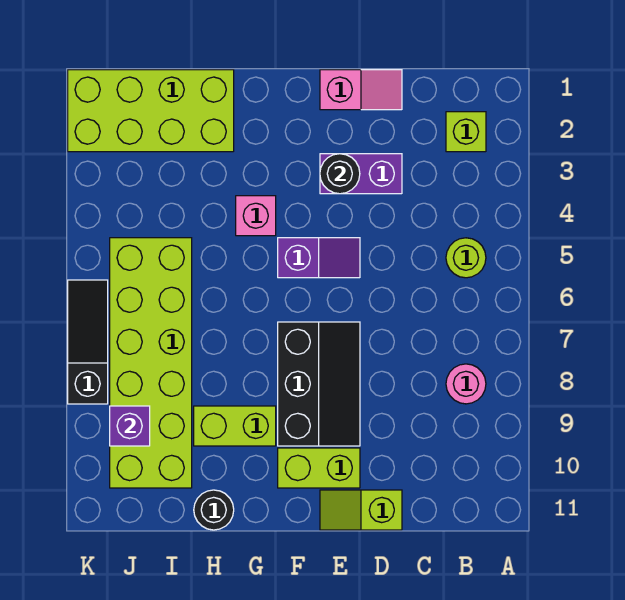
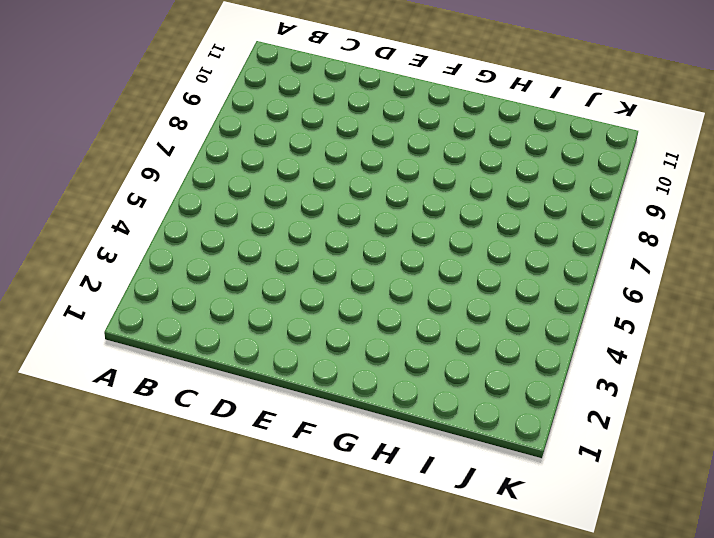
none -> lime 1x1 brick [446,112,486,152]
none -> lime 1x1 round brick [446,238,486,278]
none -> pink 1x1 round brick [446,364,486,404]

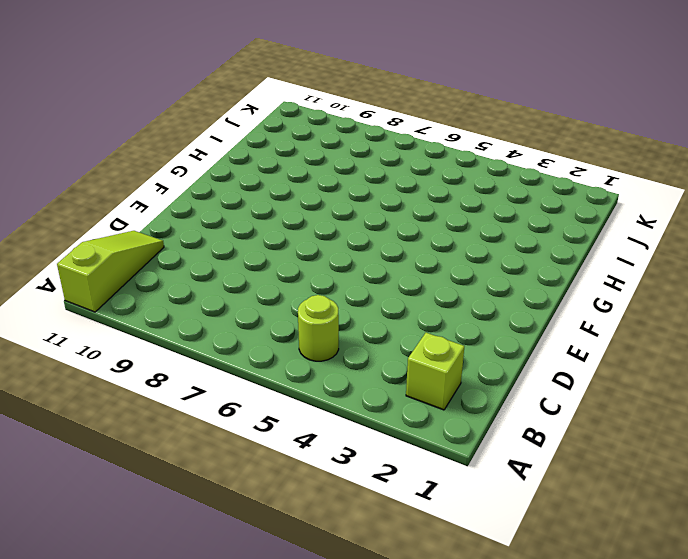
lime 1x3 slope [57,231,164,312] -> none
none -> pink 1x1 round brick [446,364,486,404]
none -> pink 1x2 slope [320,70,402,110]
none -> purple 1x2 brick [320,154,402,194]

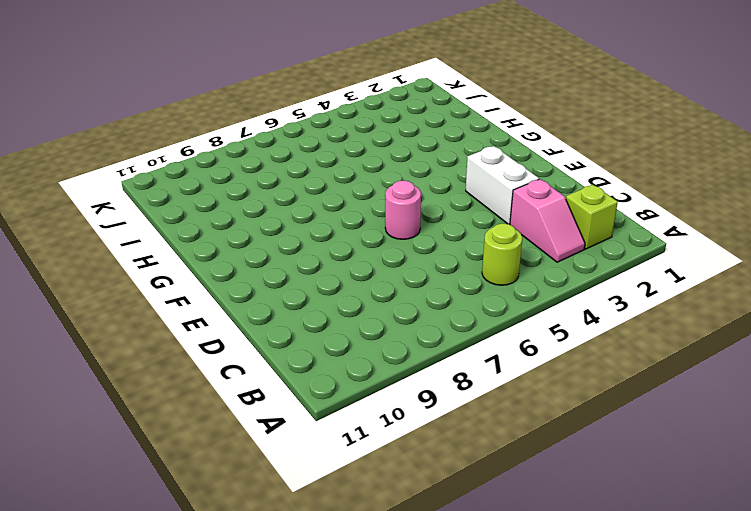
pink 1x2 slope [510,179,585,262] -> pink 1x2 slope moved to [320,70,402,110]
white 1x2 brick [466,146,539,224] -> purple 1x2 brick [320,154,402,194]
pink 1x1 round brick [385,181,421,239] -> pink 1x1 round brick moved to [446,364,486,404]
none -> lime 1x2 slope [320,490,402,530]
none -> purple 1x2 slope [278,238,360,278]
none -> black 2x3 slope [278,322,360,446]

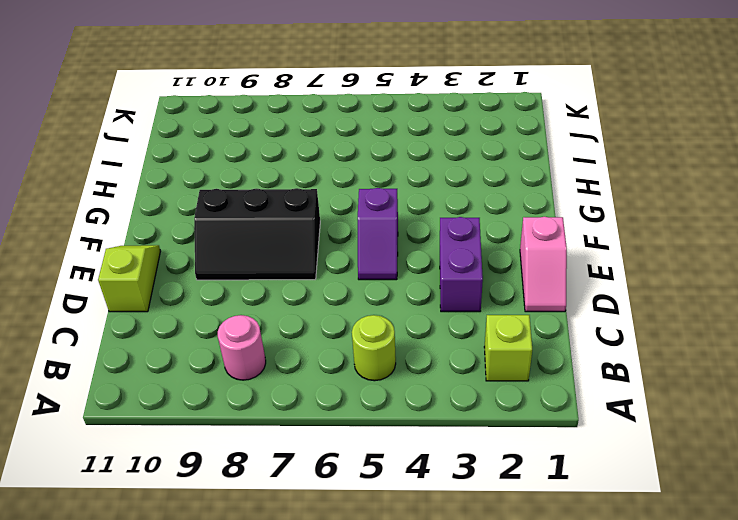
none -> lime 1x2 brick [278,448,360,488]
none -> pink 1x1 brick [236,196,276,236]
none -> lime 1x2 brick [194,406,276,446]

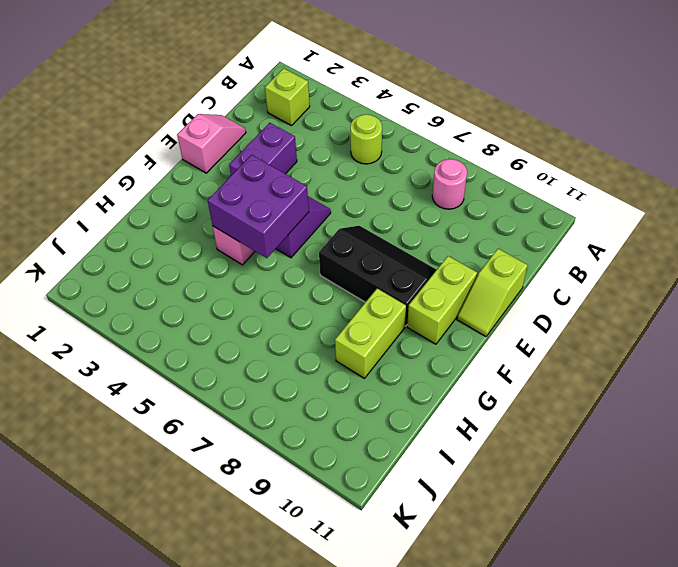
purple 2x2 brick [208,155,309,258] -> none
none -> lime 2x4 brick [68,70,234,152]
none -> black 1x1 round brick [194,490,234,530]
none -> lime 2x6 brick [110,238,192,488]

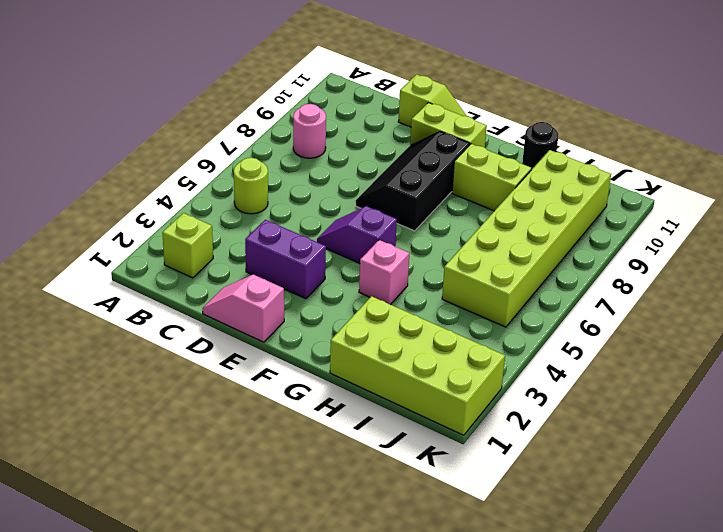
none -> black 1x3 slope [68,280,108,404]
none -> black 1x1 round brick [320,154,360,194]
none -> purple 1x1 brick [110,406,150,446]

